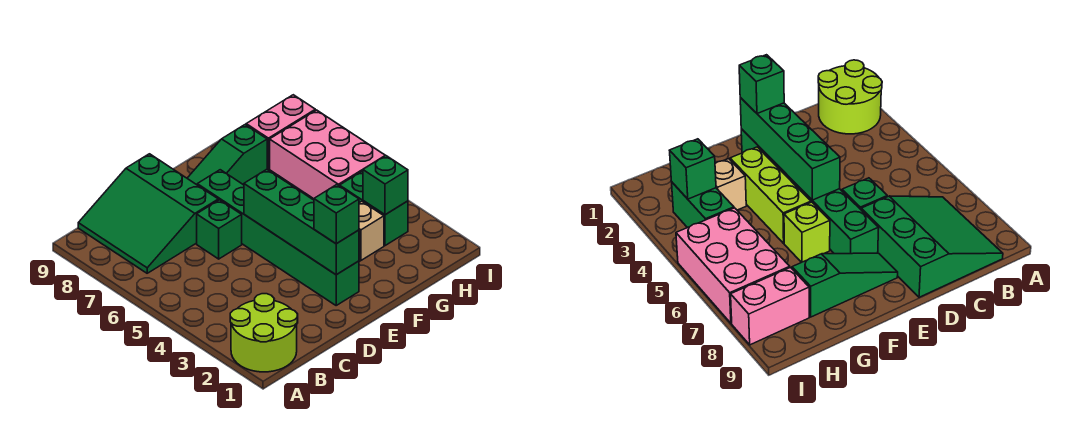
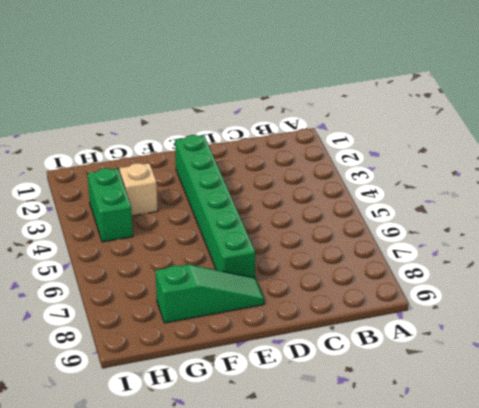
none -> lime 2x2 round brick [230,294,297,372]
none -> green 3x3 slope [78,154,218,273]
none -> green 1x1 brick [197,200,242,259]

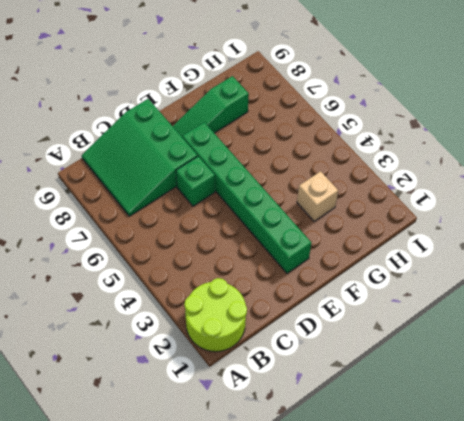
none -> lime 1x3 brick [730,147,811,243]
none -> lime 1x1 brick [784,202,830,263]
none -> green 1x2 brick [340,171,408,246]

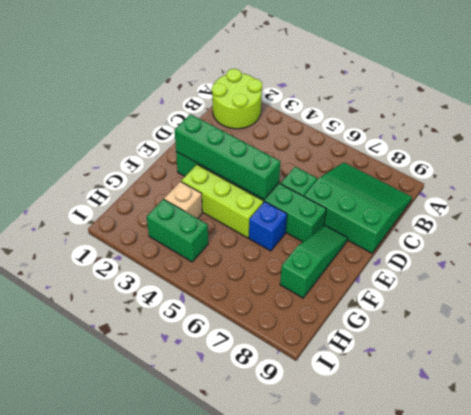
blue 1x1 brick [249,202,287,251] -> lime 1x1 brick [784,202,830,263]
none -> pink 2x3 brick [270,110,385,199]
none -> pink 1x2 brick [246,95,315,169]
none -> green 1x1 brick [363,155,408,215]

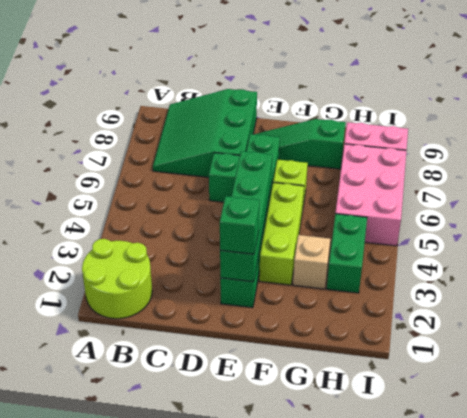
none -> green 1x1 brick [363,155,408,215]

